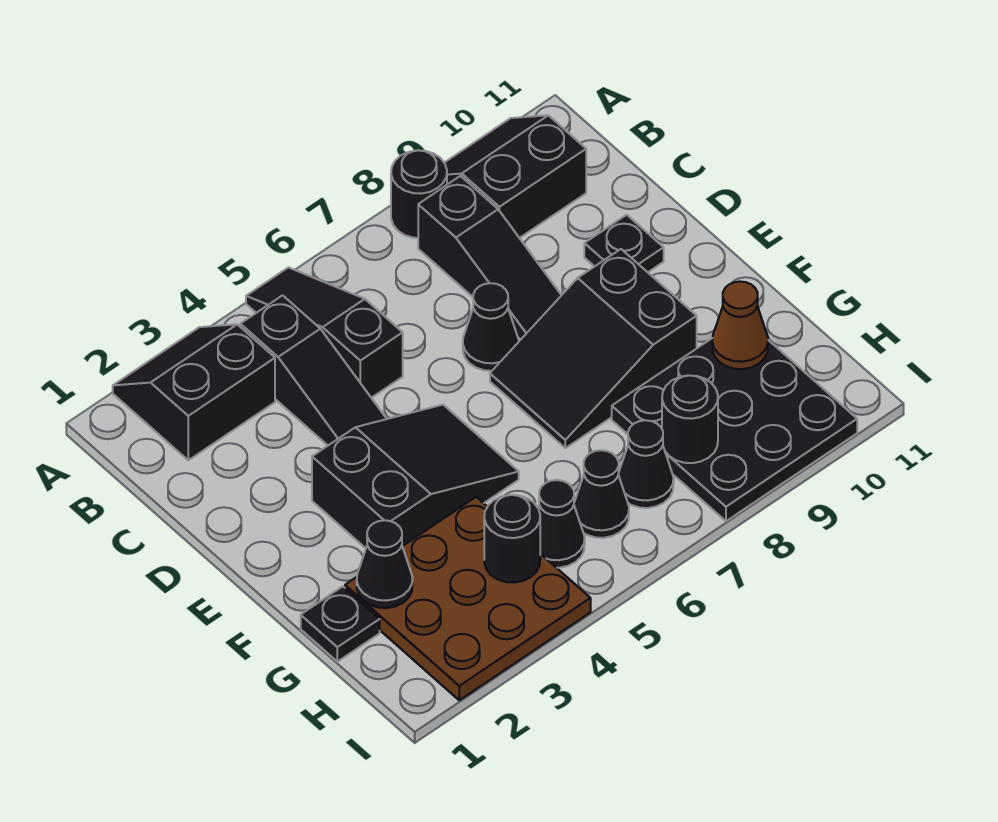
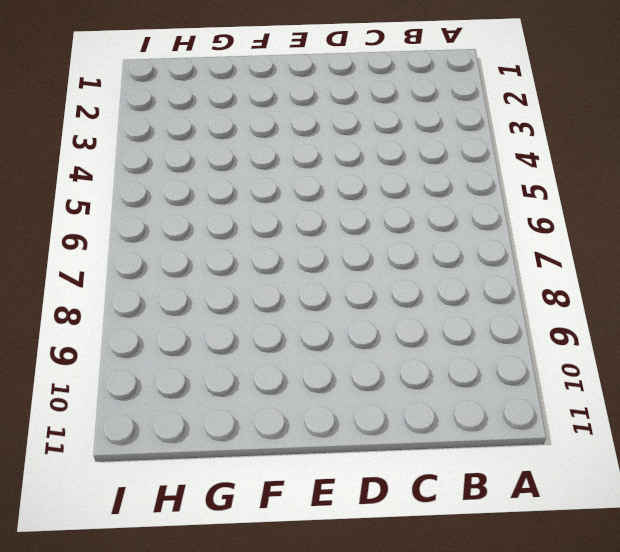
none -> black 2x2 slope [113,324,275,460]
none -> black 1x3 slope [246,268,403,398]
none -> black 1x1 round brick [391,150,447,238]

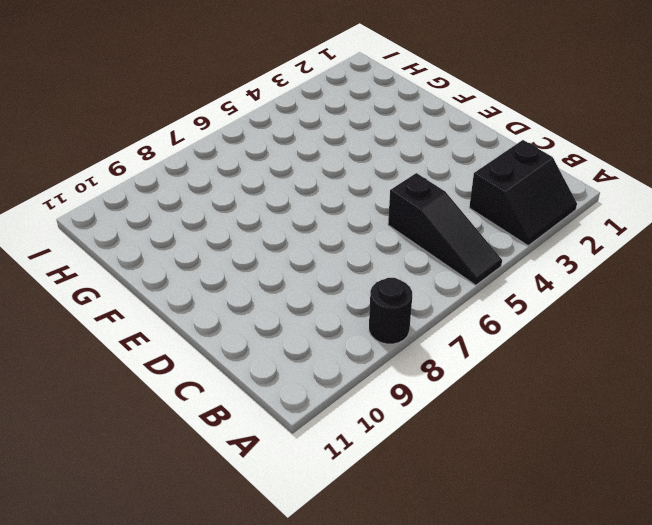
none -> black 2x2 slope [445,115,586,238]
none -> black 1x3 slope [240,295,386,445]
none -> black 1x3 slope [418,176,561,339]

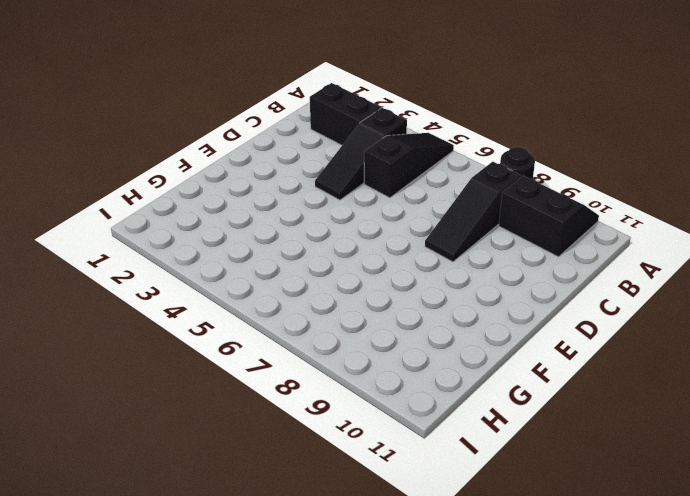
none -> black 1x1 cone [463,283,519,371]
none -> black 1x1 plate [584,215,664,272]
none -> black 2x3 slope [312,405,519,548]

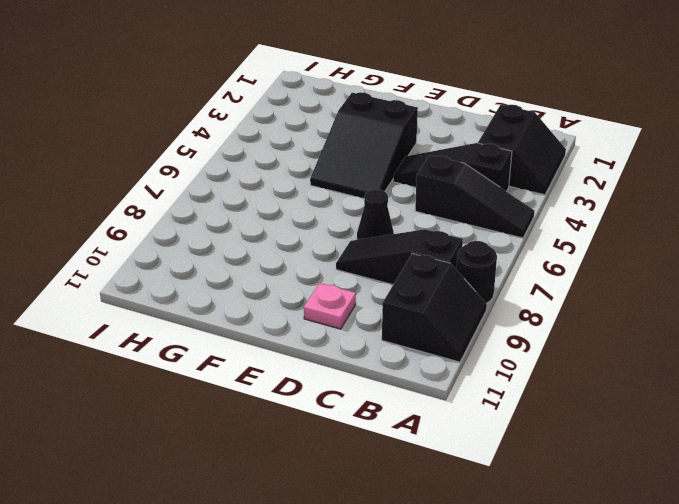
pink 1x1 plate [304,283,356,329] -> black 1x1 plate [584,215,664,272]
none -> black 2x3 slope [490,249,697,448]
none -> black 1x1 plate [301,587,380,662]
none -> brown 3x3 plate [345,497,591,700]

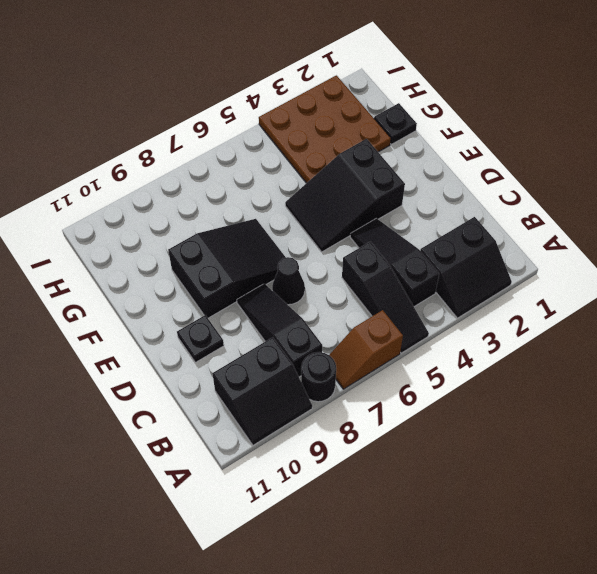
brown 1x2 slope [330,310,403,389] -> none
none -> black 3x3 plate [612,338,857,521]
none -> black 1x1 cone [538,480,585,568]
none -> black 1x1 cone [574,450,629,538]

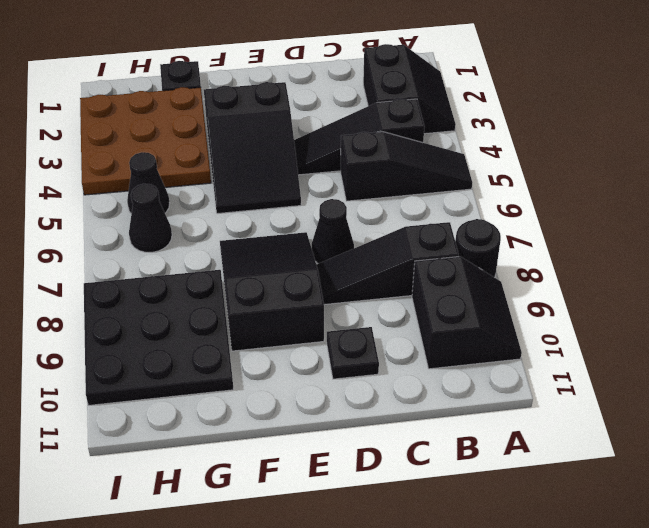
none -> black 1x1 cone [618,420,674,508]
none -> black 1x1 cone [357,520,413,608]
none -> brown 1x1 cone [712,281,768,369]

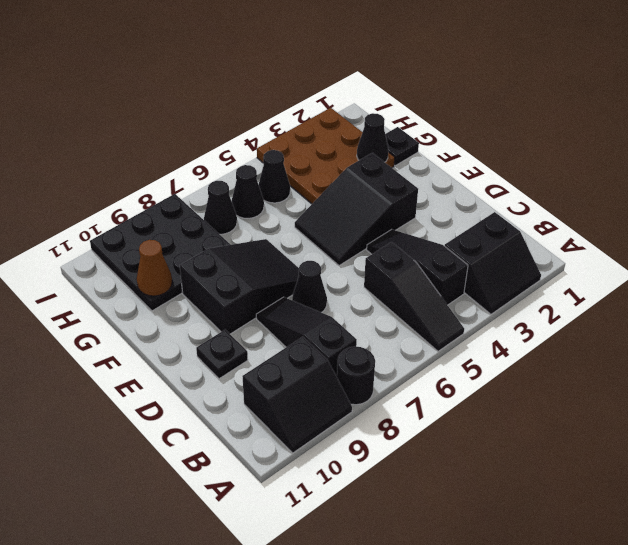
none -> black 1x1 round brick [484,495,540,583]
none -> black 1x1 round brick [662,375,718,463]

